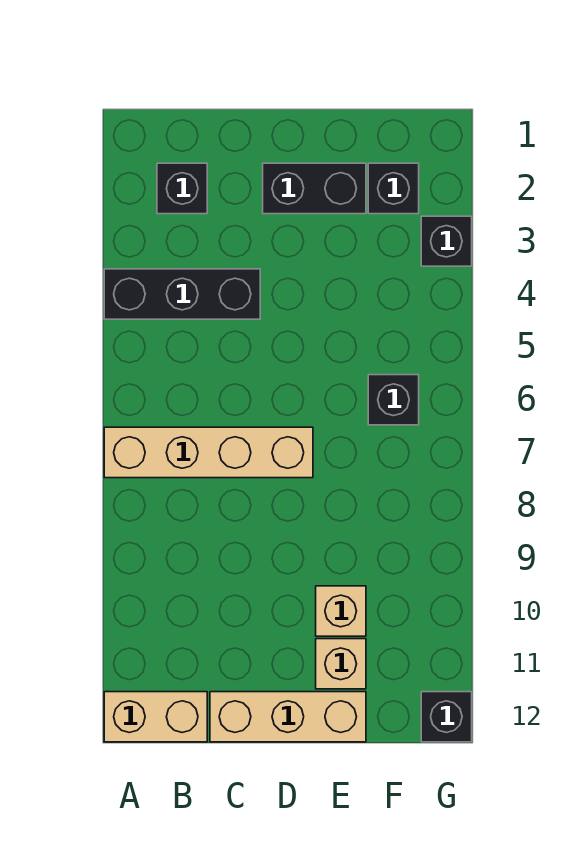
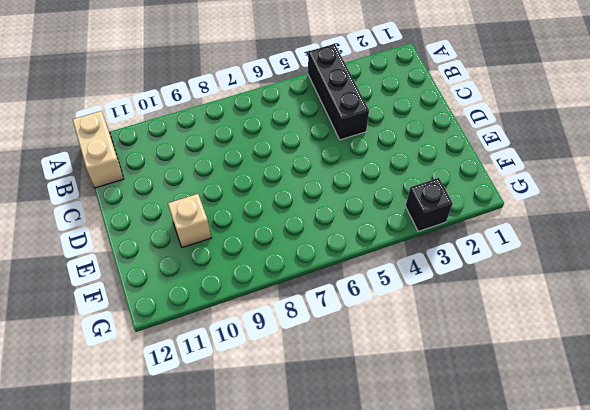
none -> tan 1x4 brick [104,427,313,478]
none -> black 1x1 brick [157,163,207,214]
none -> tan 1x3 brick [210,692,366,742]

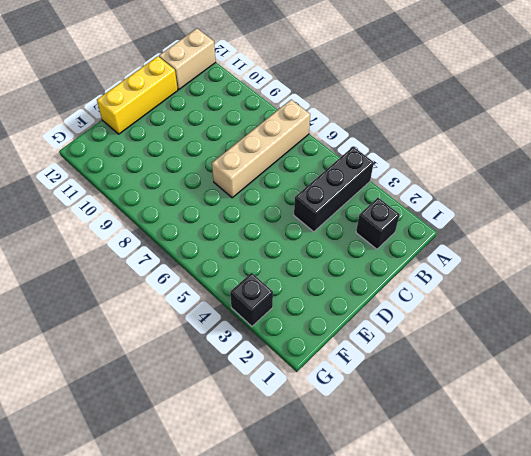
yellow 1x3 brick [97,56,178,134] -> tan 1x3 brick [210,692,366,742]
none -> black 1x2 brick [263,163,366,214]
none -> tan 1x1 brick [316,586,366,636]
none -> tan 1x1 brick [316,639,366,689]

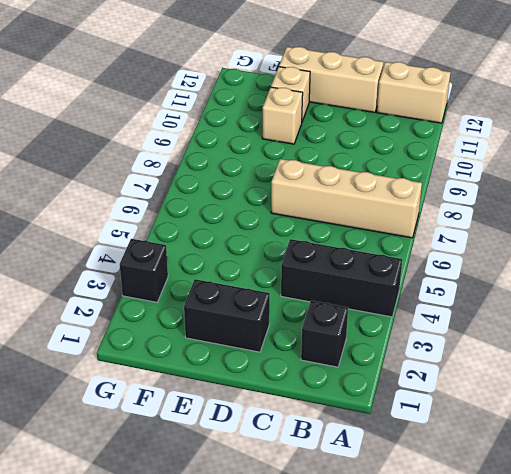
none -> black 1x1 brick [368,163,419,214]
none -> black 1x1 brick [368,375,419,425]
none -> black 1x1 brick [421,692,472,742]

